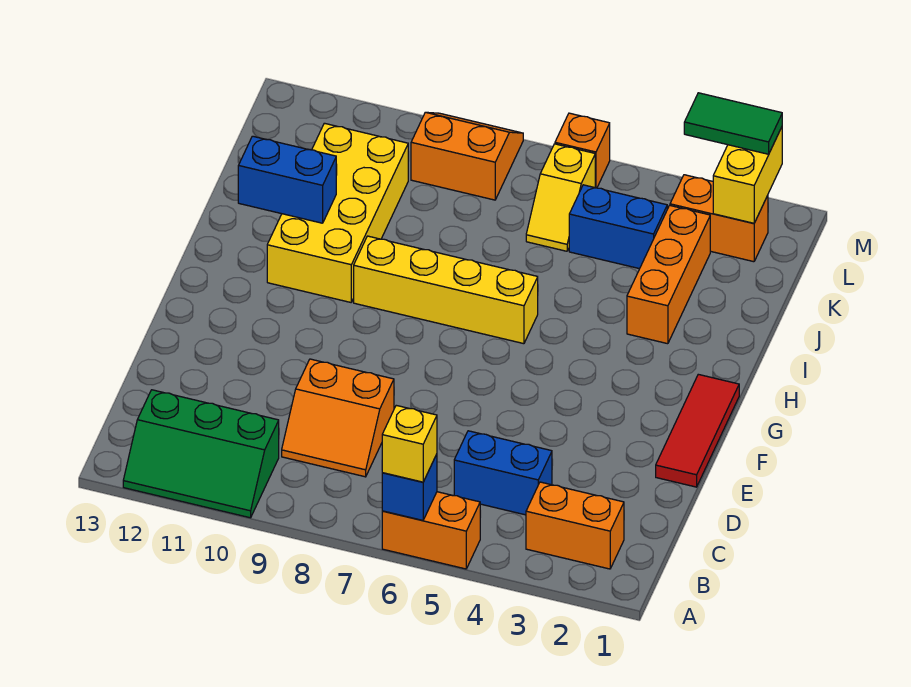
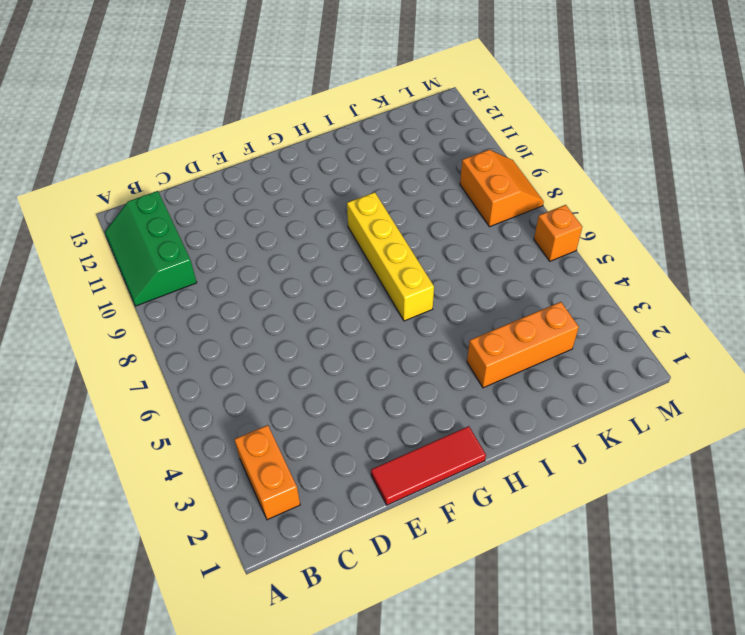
none -> orange 1x2 brick [382,492,480,569]
none -> blue 1x2 brick [454,431,552,515]
none -> orange 2x2 slope [282,359,394,477]

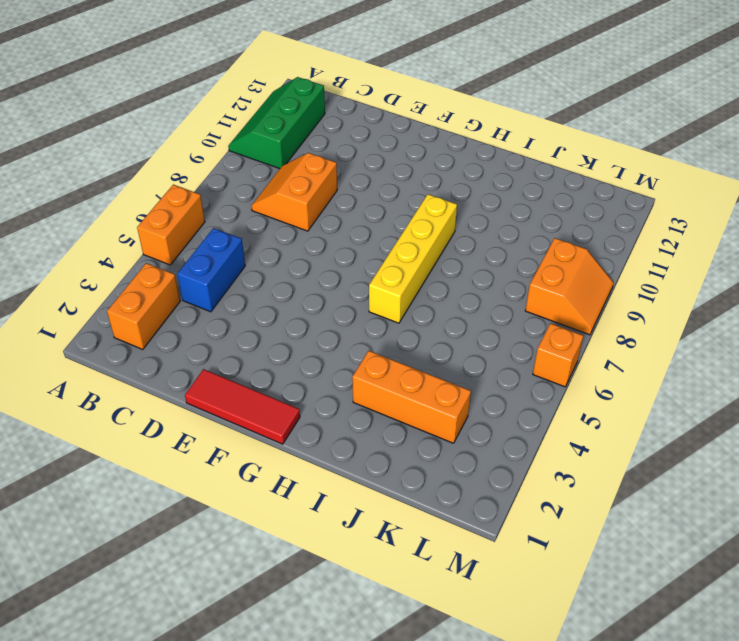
none -> yellow 2x4 brick [267,123,408,302]
none -> blue 1x2 brick [569,185,667,269]
none -> yellow 1x2 slope [526,144,595,251]

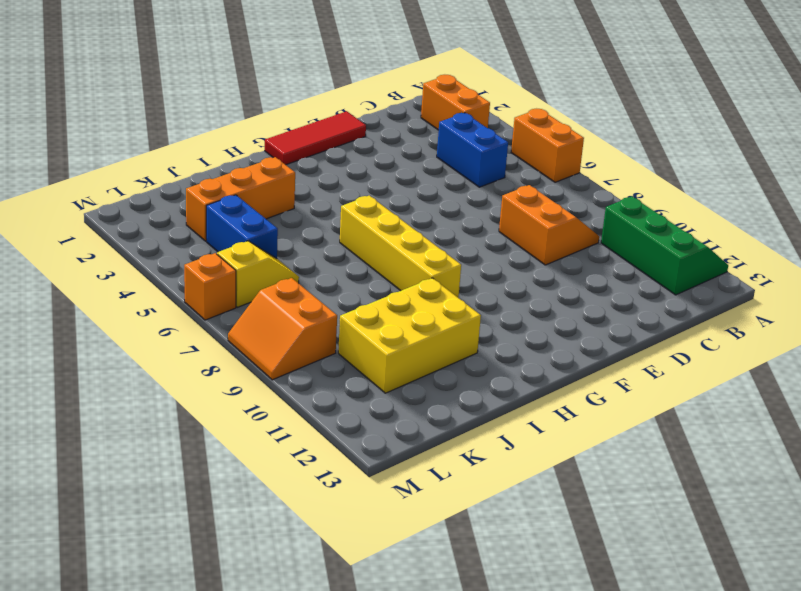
yellow 2x3 brick [338,278,481,393] -> yellow 2x4 brick [267,123,408,302]
none -> orange 1x2 brick [670,175,768,262]
none -> blue 1x1 brick [382,454,437,520]
none -> blue 1x2 brick [238,136,336,223]

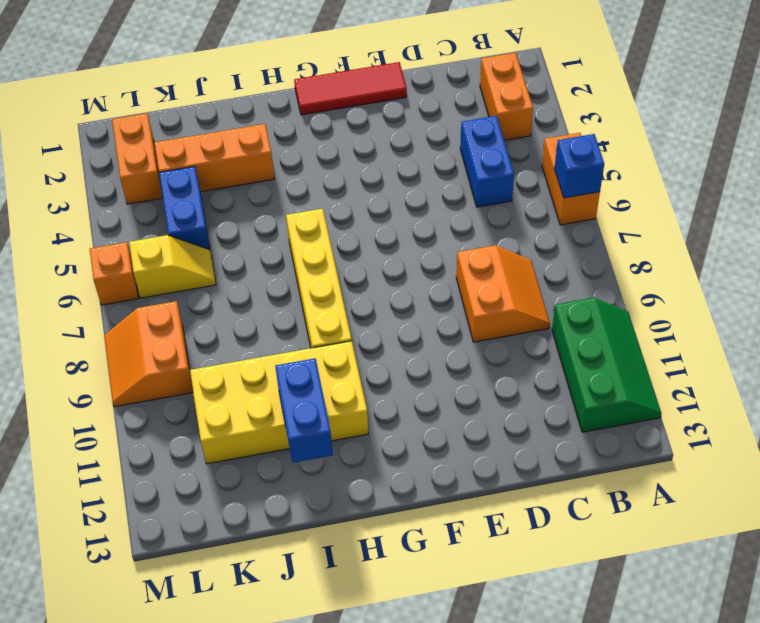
none -> yellow 1x2 brick [713,127,782,223]
none -> yellow 1x1 brick [382,405,437,482]
none -> green 1x2 tile [684,93,782,154]

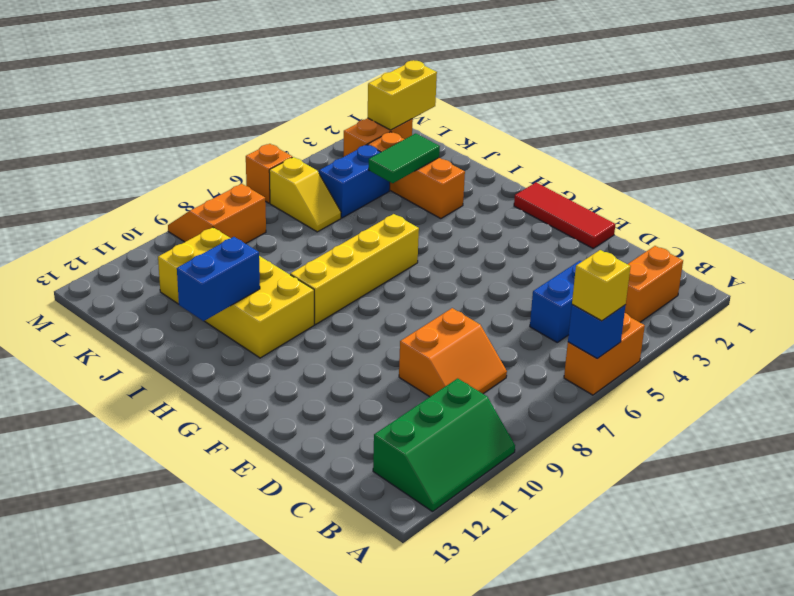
green 1x2 tile [369,133,440,183] -> green 1x2 tile moved to [684,93,782,154]
yellow 1x2 brick [368,60,437,130] -> yellow 1x2 brick turned to [713,127,782,223]

